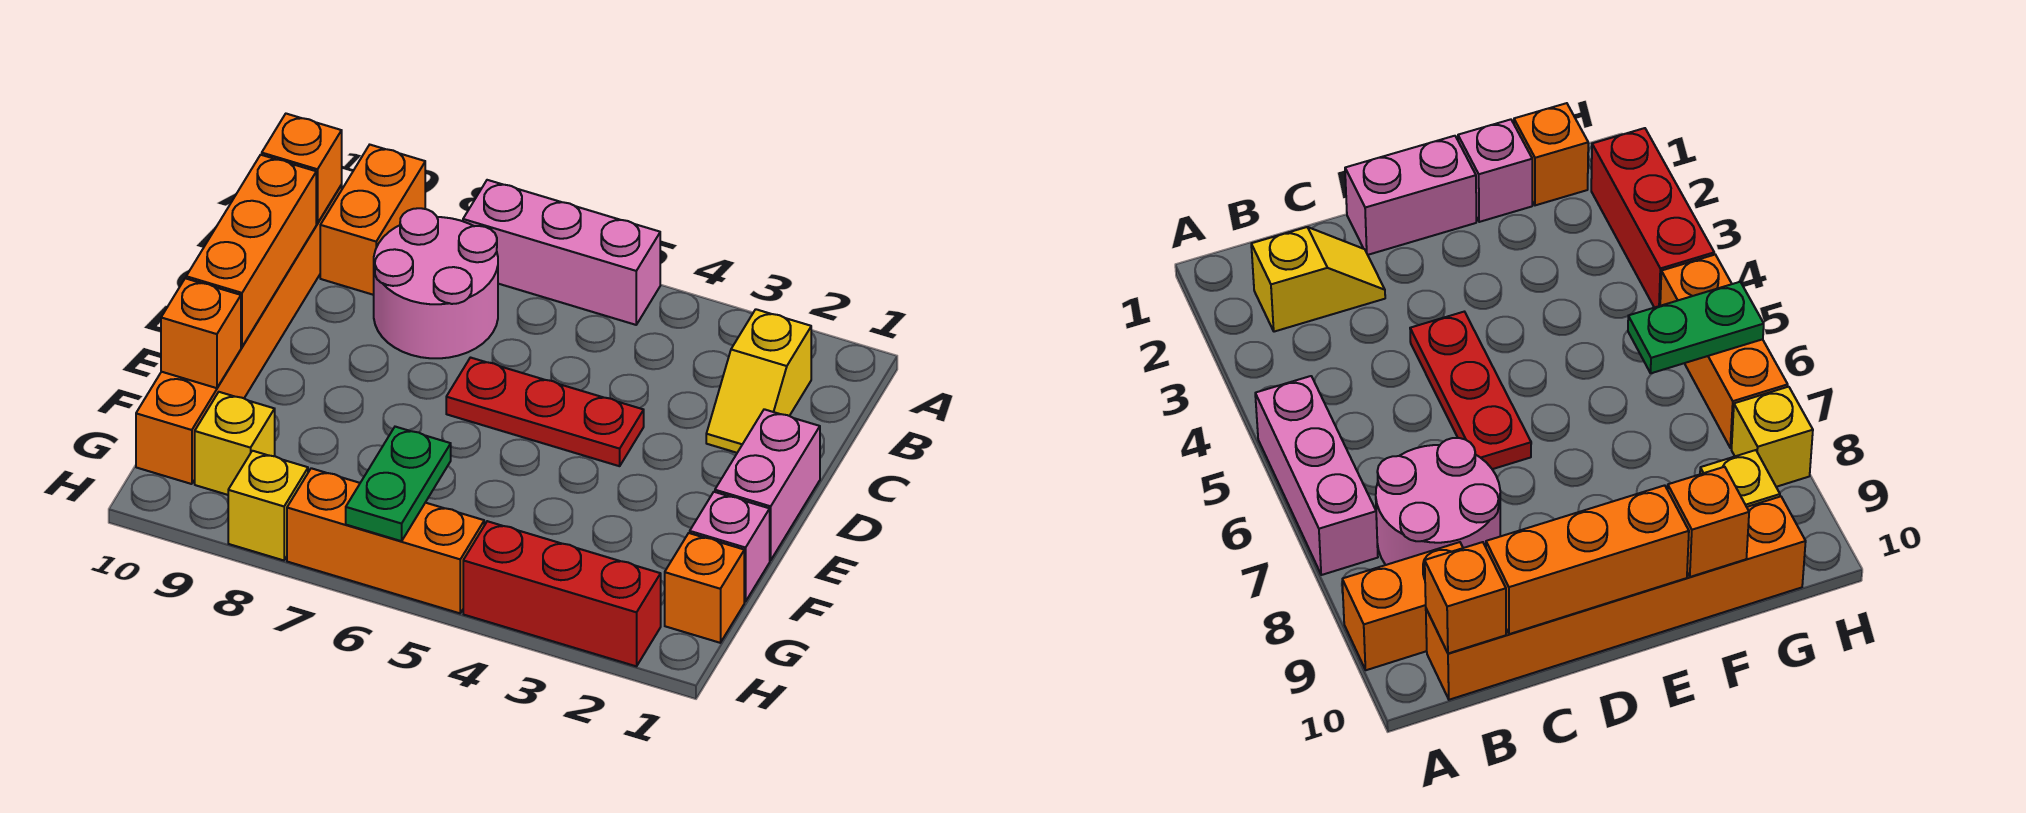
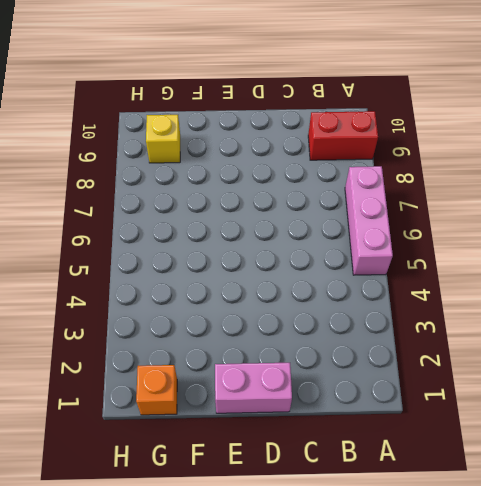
red 1x2 brick [308,111,378,160] -> orange 1x2 brick [320,145,425,295]
none -> yellow 1x2 slope [706,309,811,453]
none -> pink 2x2 round brick [374,208,498,358]
none -> orange 1x6 brick [136,185,342,484]

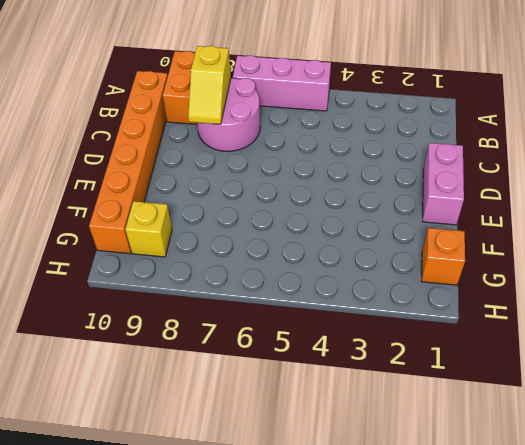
yellow 1x2 slope [188,46,231,124] -> yellow 1x2 slope moved to [706,309,811,453]
none -> red 1x3 plate [446,358,644,466]
none -> pink 1x1 brick [690,492,770,602]
none -> red 1x3 brick [463,521,661,666]

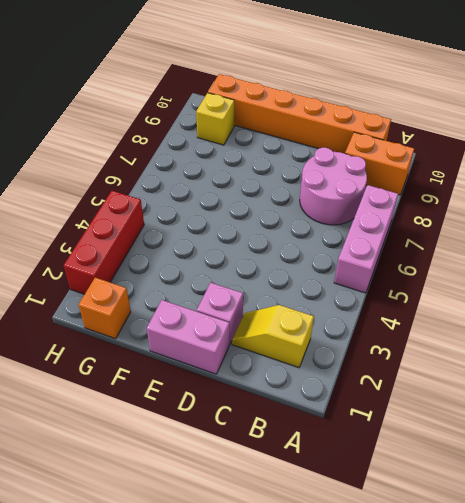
pink 1x1 brick [197,283,243,343] -> pink 1x1 brick moved to [690,492,770,602]
none -> red 1x3 plate [446,358,644,466]
none -> orange 1x3 brick [287,468,484,613]
none -> yellow 1x1 brick [228,451,308,560]

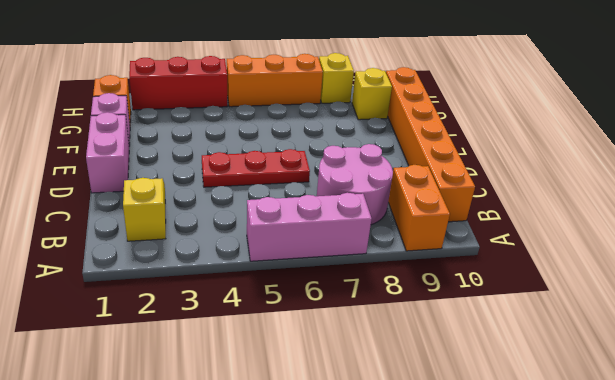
none -> orange 1x1 brick [262,114,342,223]
none -> orange 1x3 brick [186,155,316,347]
none -> orange 1x1 brick [161,278,241,388]

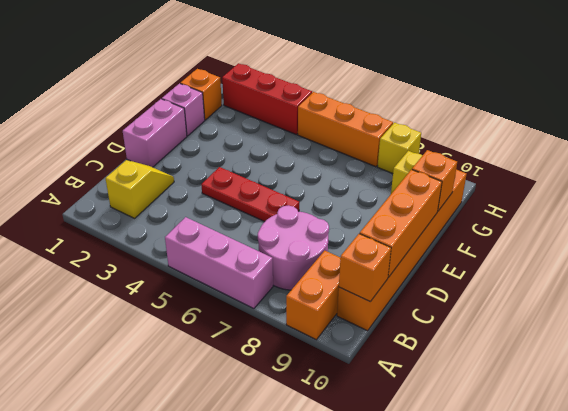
none -> green 1x2 plate [346,427,451,541]

